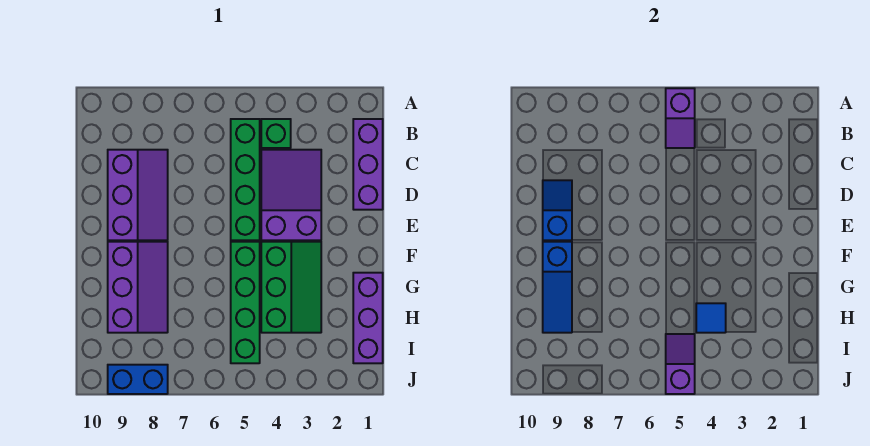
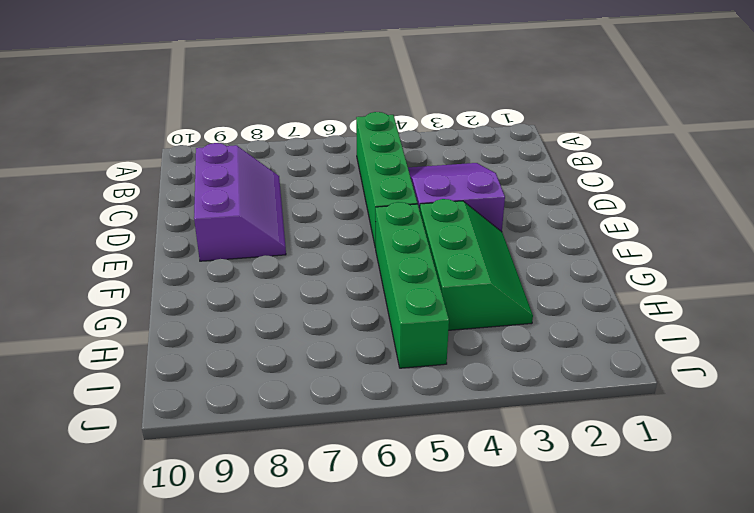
none -> purple 1x3 brick [353,119,383,210]
none -> green 1x1 brick [261,119,291,148]
none -> purple 2x3 slope [108,242,168,333]

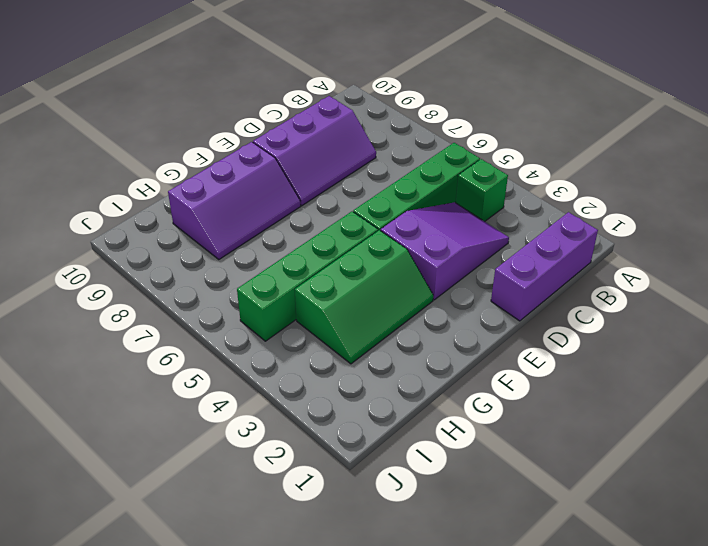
none -> purple 1x3 brick [353,273,383,363]
none -> blue 1x2 brick [108,365,168,394]
none -> purple 1x2 slope [666,88,695,148]

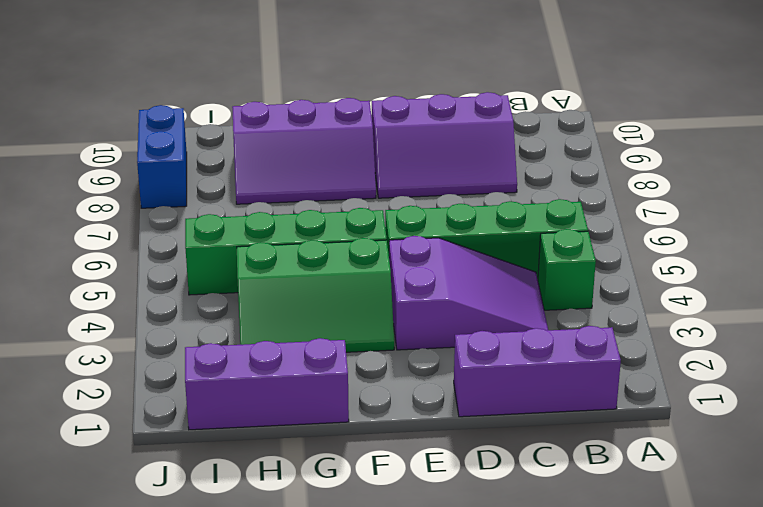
none -> purple 1x2 slope [666,88,695,148]
none -> blue 1x2 slope [543,180,572,240]
none -> blue 1x3 slope [543,242,572,333]

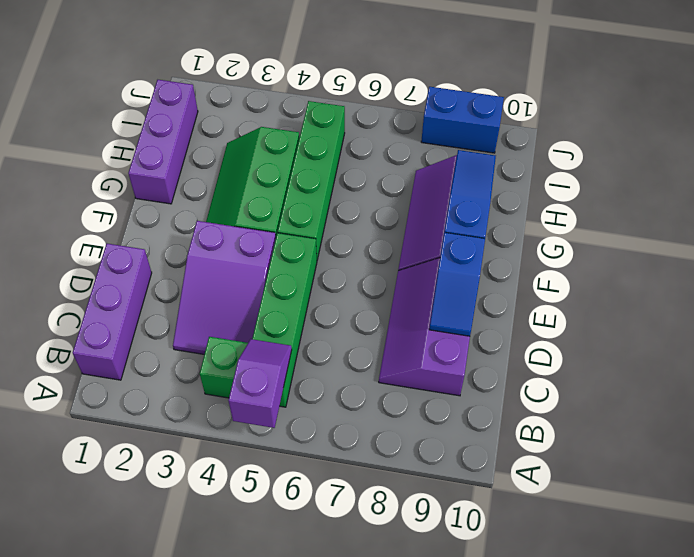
none -> blue 1x1 tile [696,303,726,333]
none -> purple 1x2 slope [666,334,695,394]

